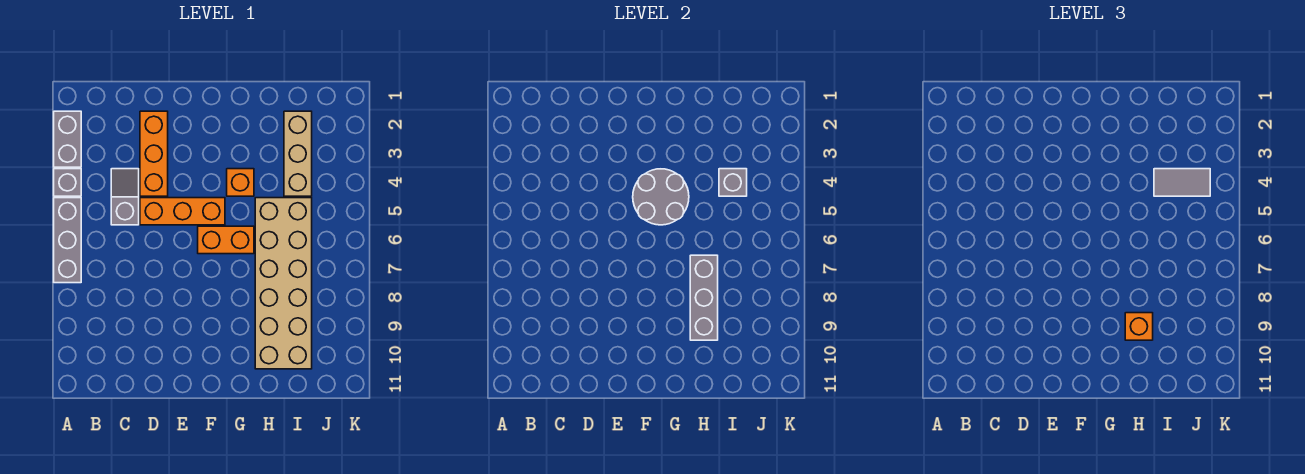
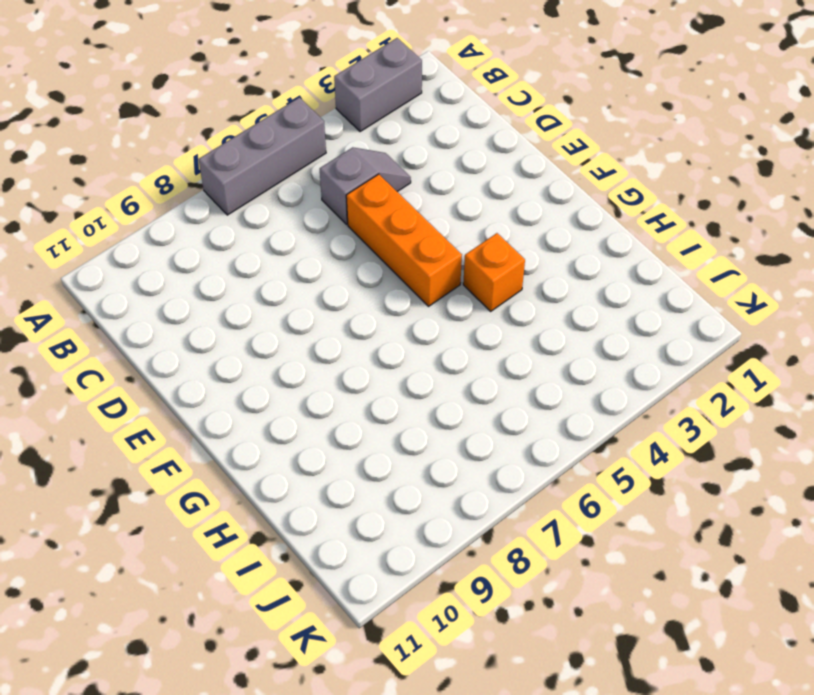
none -> grey 1x1 brick [54,169,81,196]
none -> orange 1x3 brick [140,111,168,196]
none -> orange 1x2 brick [198,226,254,254]

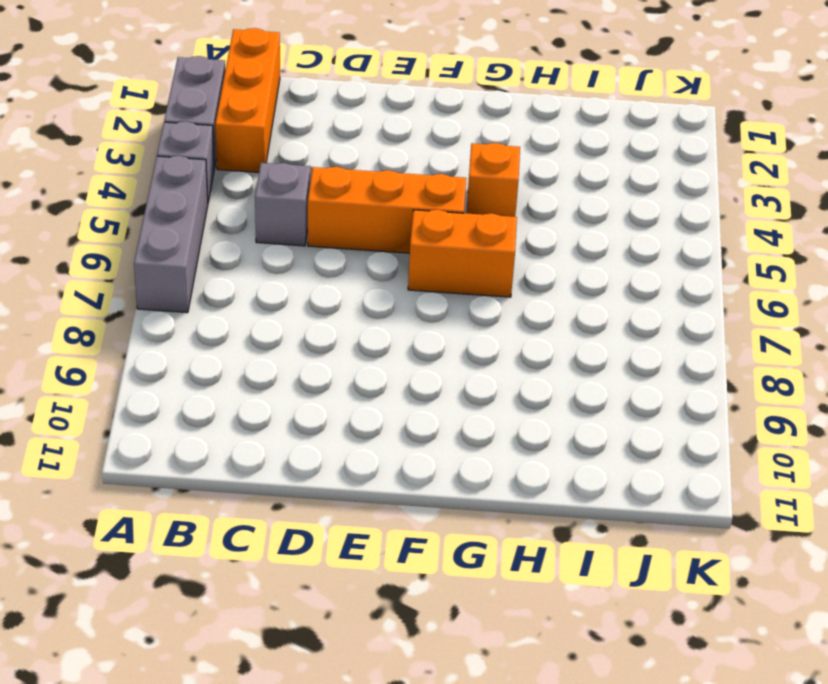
orange 1x3 brick [215,28,280,172] -> orange 1x3 brick moved to [140,111,168,196]
none -> tan 2x6 brick [255,198,312,369]
none -> tan 1x3 brick [284,111,312,196]
none -> grey 2x2 round brick [633,169,689,225]

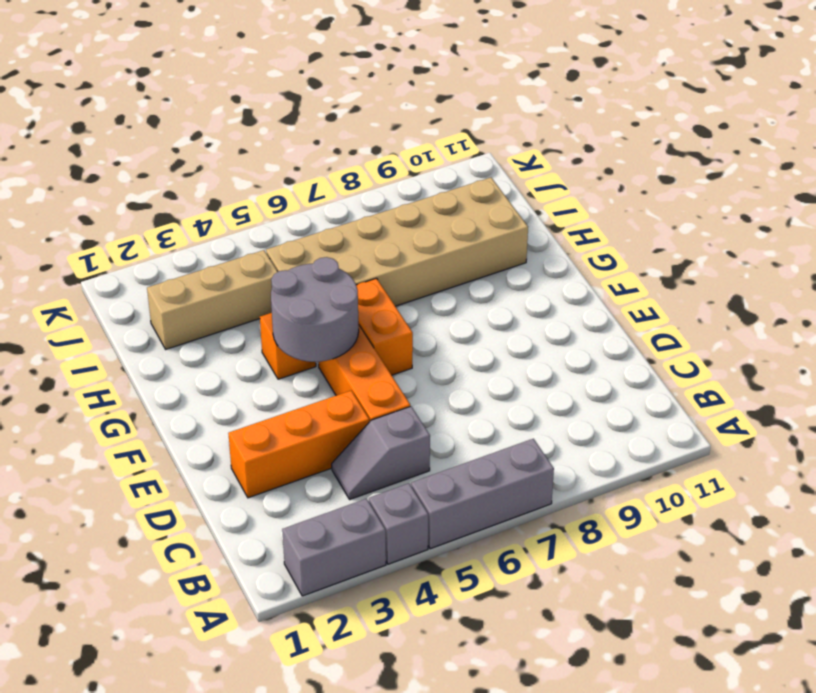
none -> grey 1x3 brick [690,255,718,340]
none -> grey 1x1 brick [719,169,747,196]
none -> orange 1x1 brick [1125,313,1153,340]

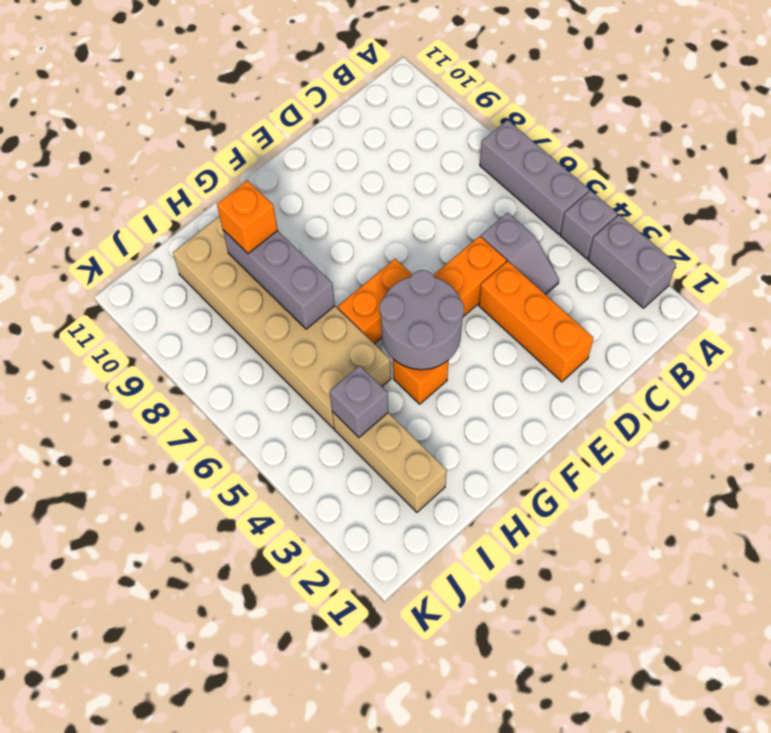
none -> grey 1x2 tile [1154,169,1210,196]

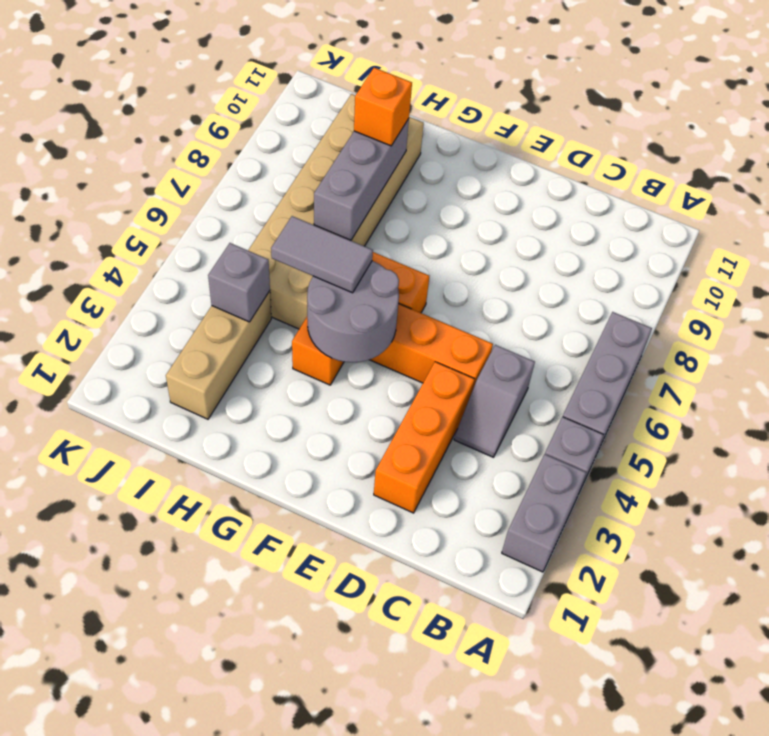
grey 1x2 tile [271,216,373,293] -> grey 1x2 tile moved to [1154,169,1210,196]

